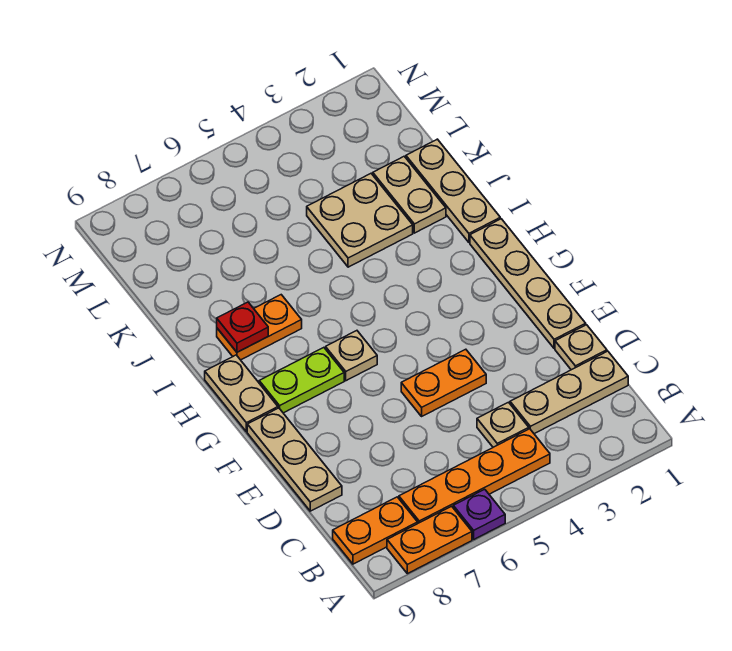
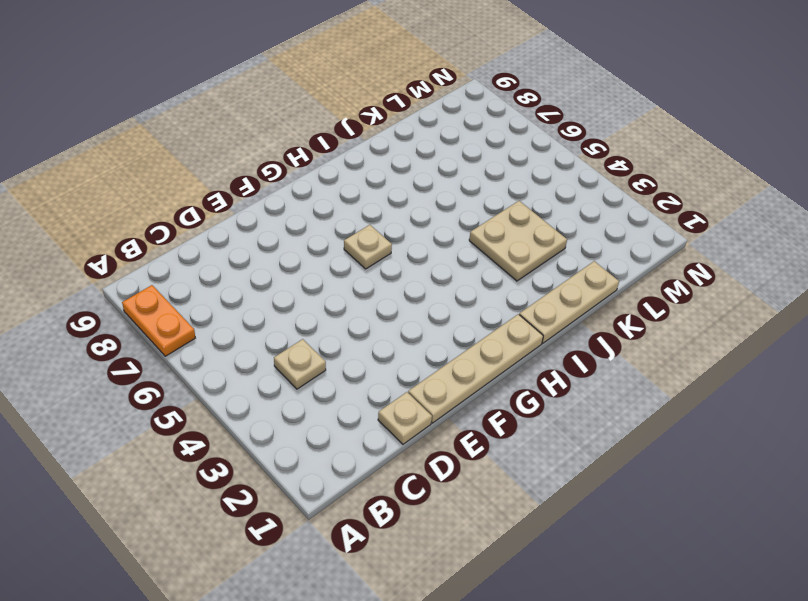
none -> purple 1x1 plate [453,489,505,539]
none -> orange 1x4 plate [399,429,550,523]
none -> orange 1x2 plate [333,497,418,564]

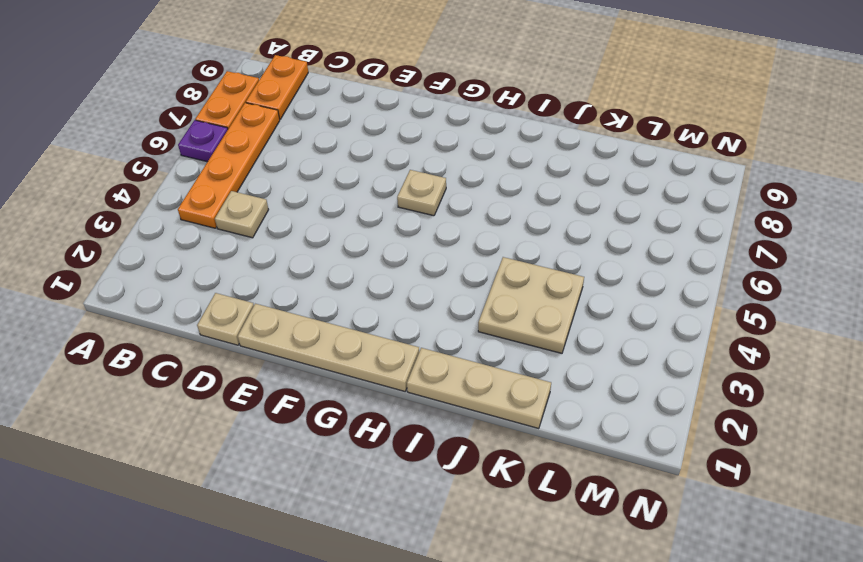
none -> tan 1x3 plate [510,351,628,434]
none -> tan 1x3 plate [247,408,342,511]
none -> orange 1x2 plate [401,349,486,416]

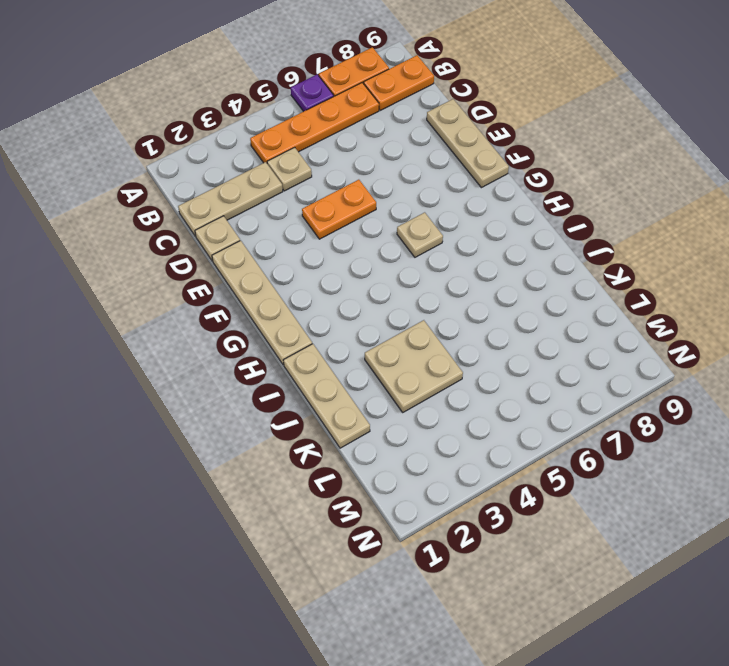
none -> lime 1x2 plate [259,348,344,413]
none -> tan 1x2 plate [205,355,278,432]
none -> orange 1x2 plate [217,295,302,360]

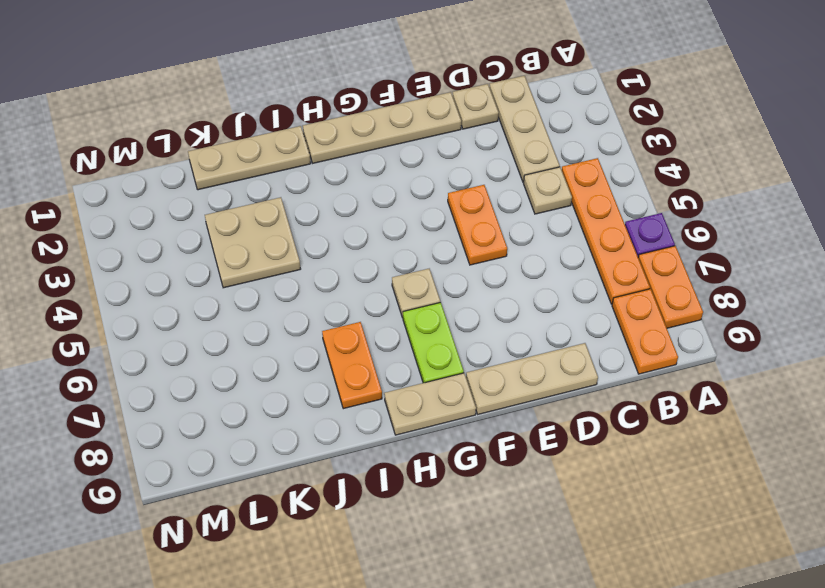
none -> tan 1x2 plate [373,156,446,233]
none -> red 1x1 plate [217,302,268,352]

